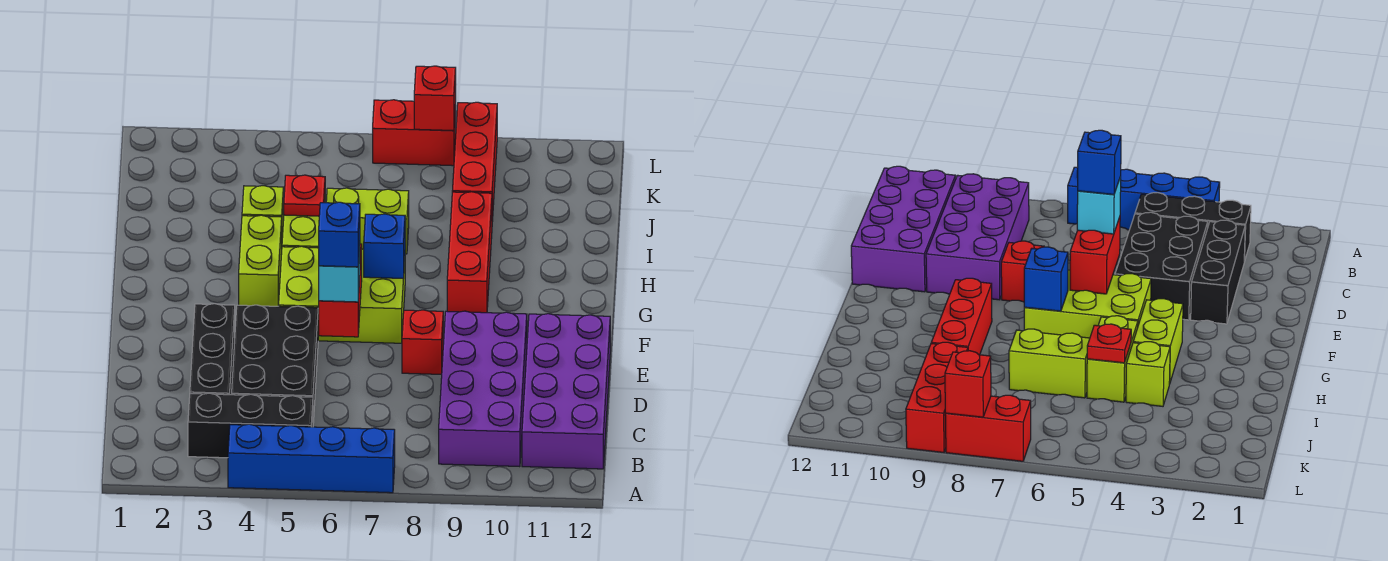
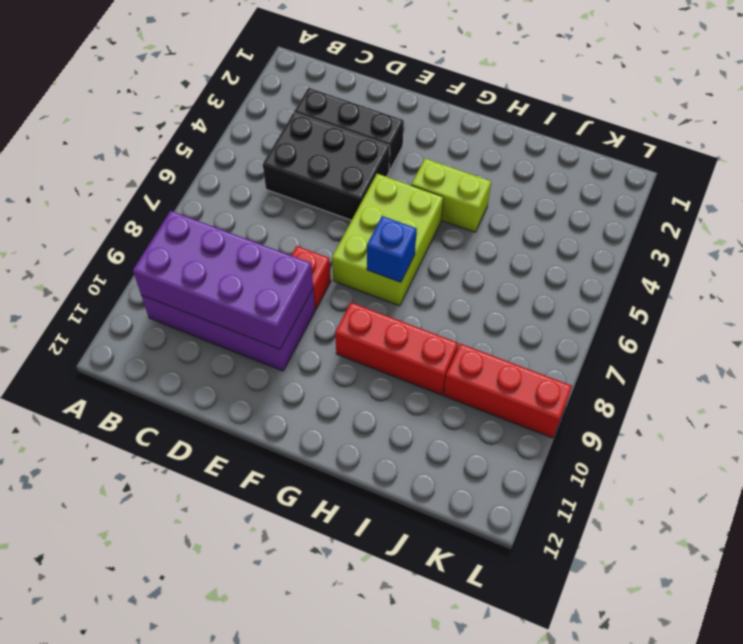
purple 2x4 brick [133,211,313,349] -> purple 2x4 brick moved to [522,314,610,469]
none -> blue 1x4 brick [228,424,395,493]
none -> black 1x3 brick [188,393,313,458]
none -> lime 1x2 brick [282,200,325,248]

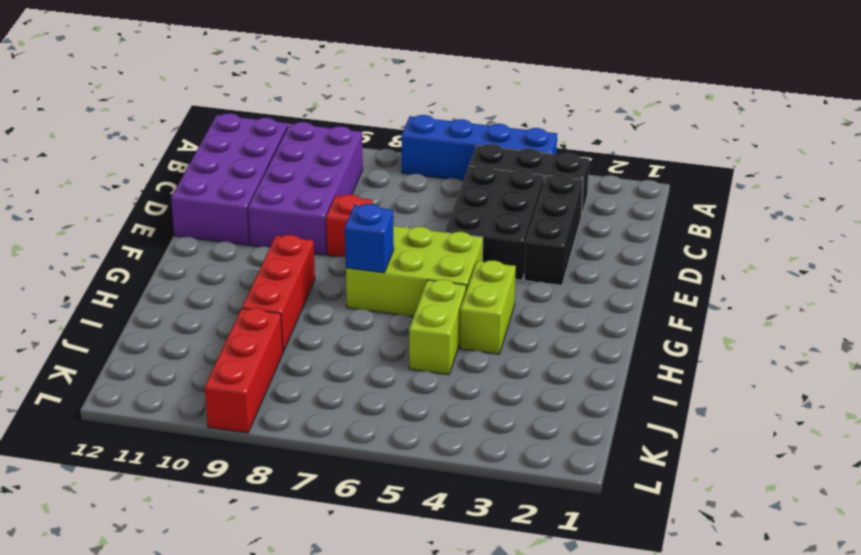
none -> lime 1x1 brick [242,186,283,238]
none -> lime 1x2 brick [326,188,409,254]
none -> red 1x2 brick [373,100,456,166]

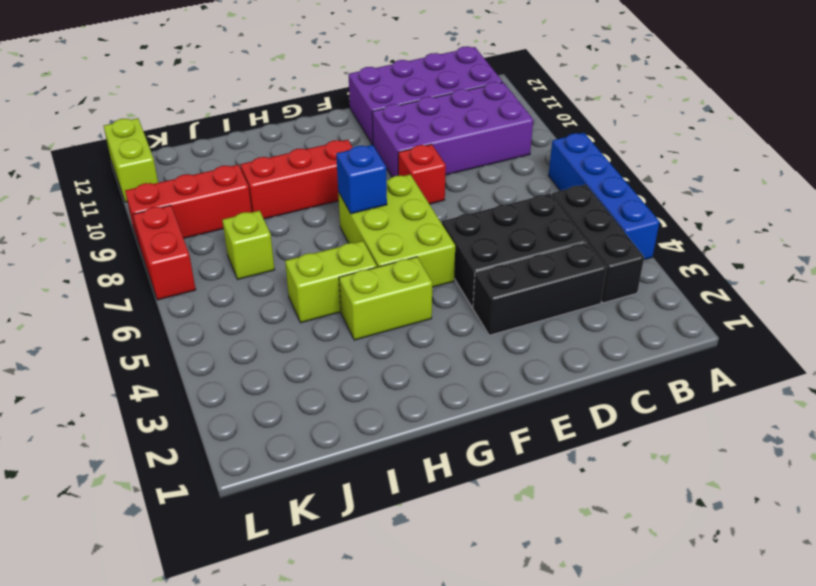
lime 1x1 brick [222,211,275,279] -> lime 1x1 brick moved to [242,186,283,238]
lime 1x2 brick [104,118,158,202] -> lime 1x2 brick moved to [326,188,409,254]
none -> red 1x2 brick [319,244,362,337]
none -> red 1x1 plate [284,175,325,216]
none -> red 1x1 brick [414,66,456,131]

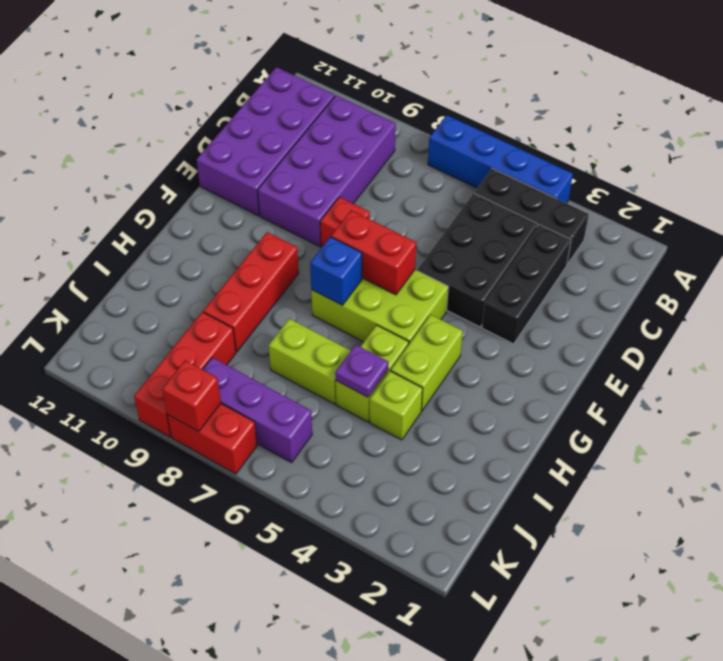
red 1x2 brick [331,210,416,295] -> red 1x2 brick turned to [319,244,362,337]
purple 1x1 plate [335,345,388,397] -> red 1x1 plate [284,175,325,216]
purple 1x3 brick [203,357,312,463] -> none
none -> cyan 1x1 brick [319,246,360,302]
none -> blue 1x1 brick [319,202,360,267]

